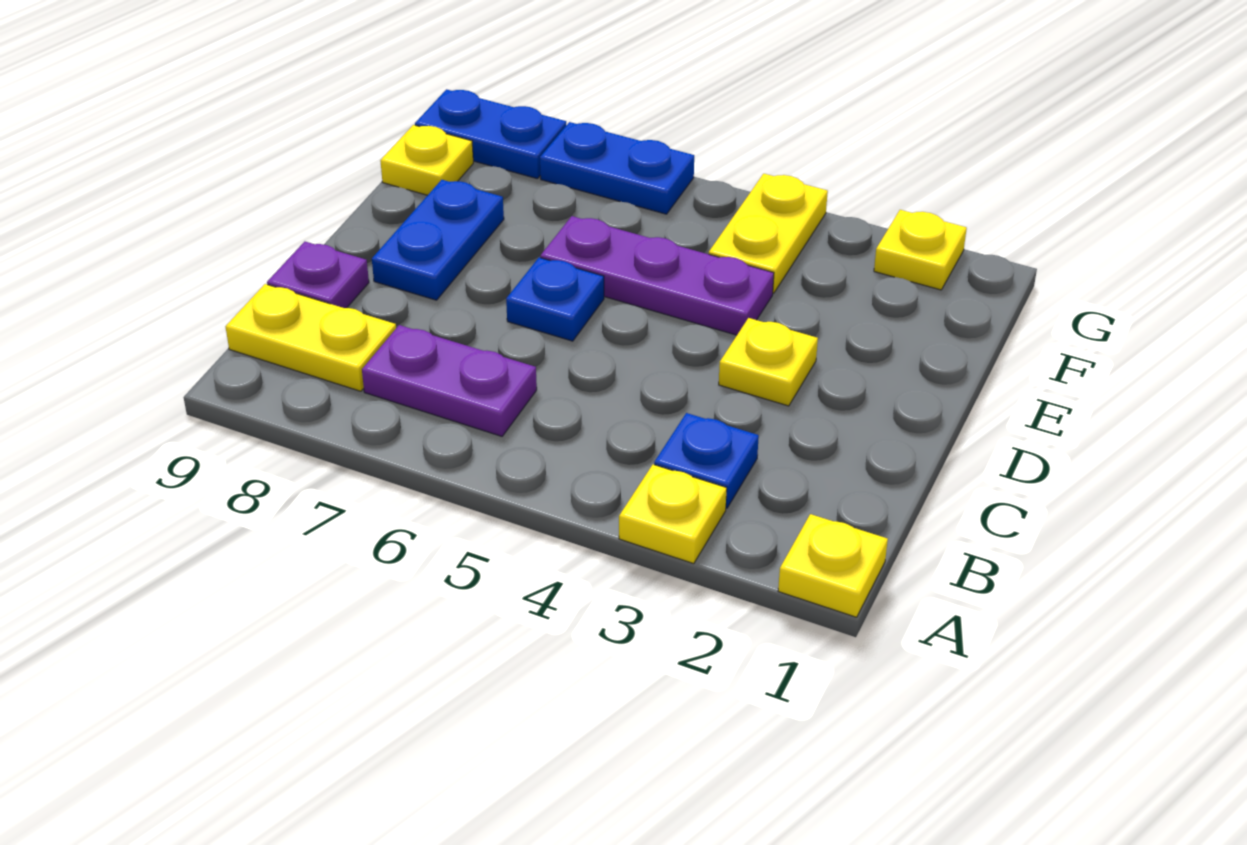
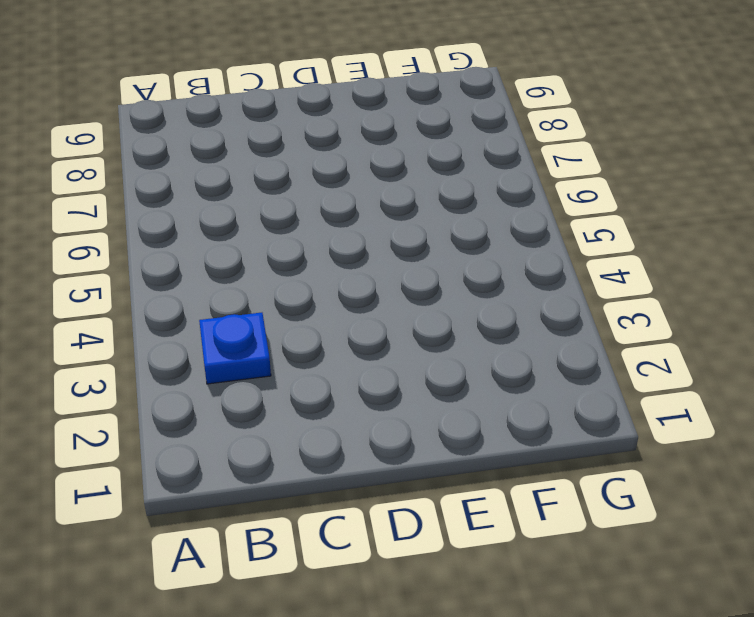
none -> yellow 1x1 plate [778,514,888,617]
none -> yellow 1x1 plate [619,464,727,564]
none -> purple 1x2 plate [362,325,537,436]

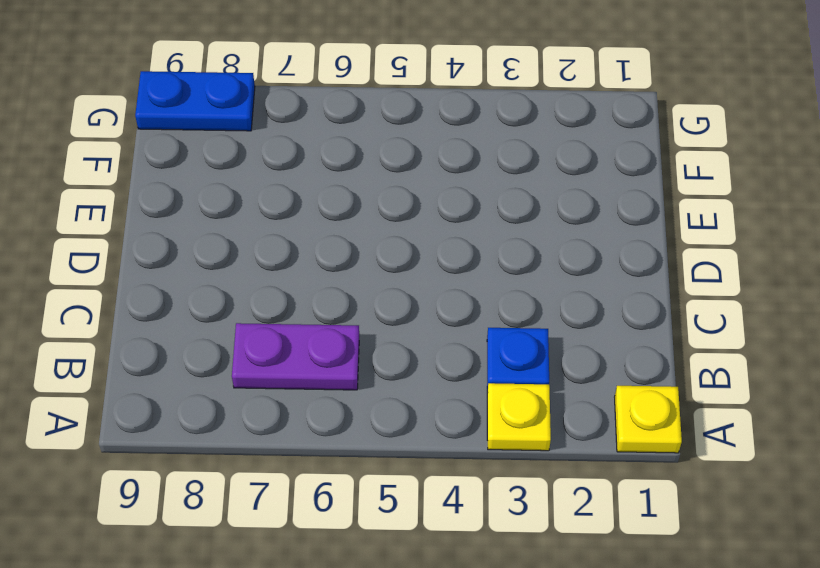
none -> yellow 1x2 plate [225,284,396,391]
none -> purple 1x1 plate [267,242,369,308]
none -> yellow 1x1 plate [719,318,818,406]

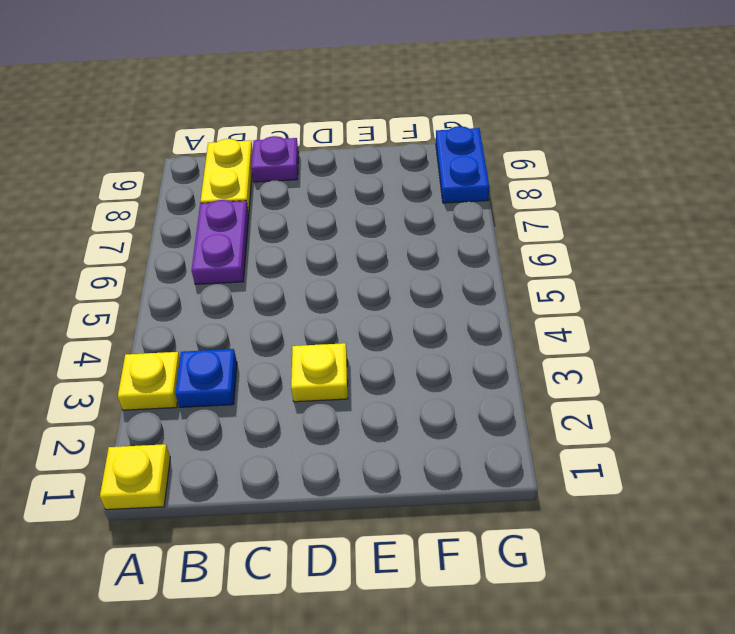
none -> blue 1x1 plate [506,257,604,341]
none -> blue 1x2 plate [372,180,504,300]
none -> purple 1x3 plate [540,216,774,335]

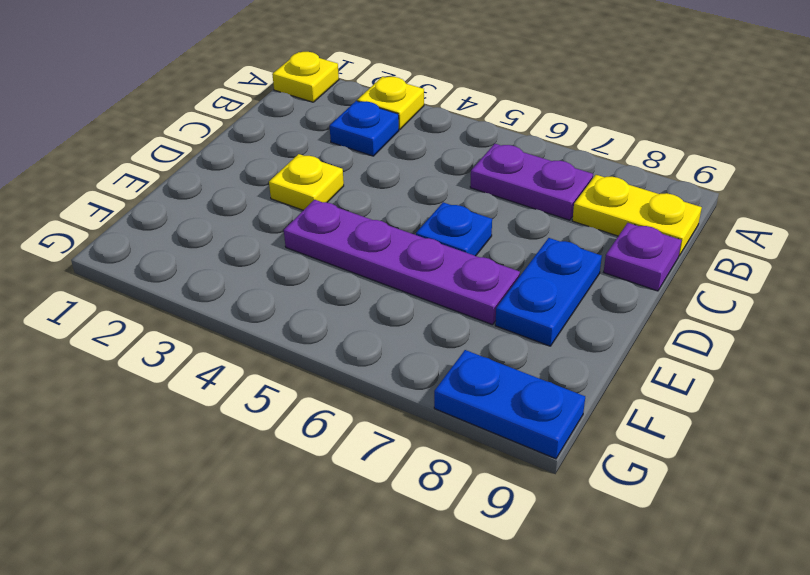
purple 1x4 plate [284,200,520,325] -> purple 1x3 plate [540,216,774,335]
none -> yellow 1x2 plate [709,174,828,293]
none -> yellow 1x1 plate [380,125,473,195]
none -> yellow 1x1 plate [874,210,967,290]

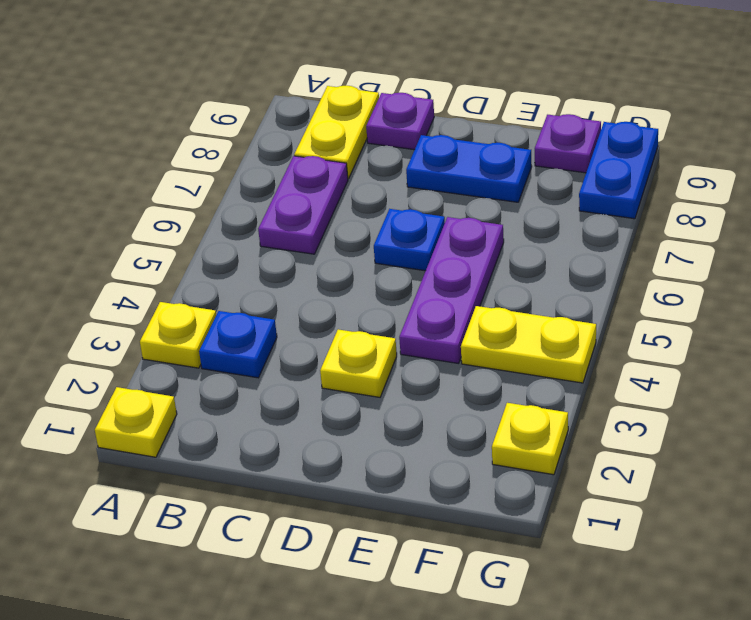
purple 1x1 plate [535,114,601,173] -> yellow 1x1 plate [380,125,473,195]
none -> blue 1x2 plate [540,122,694,214]

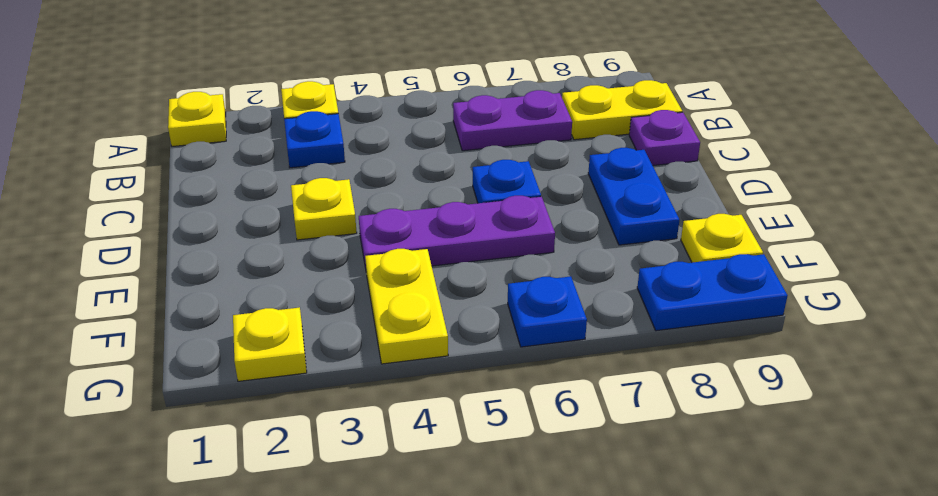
blue 1x1 plate [508,276,587,347] -> blue 1x2 plate [540,122,694,214]

